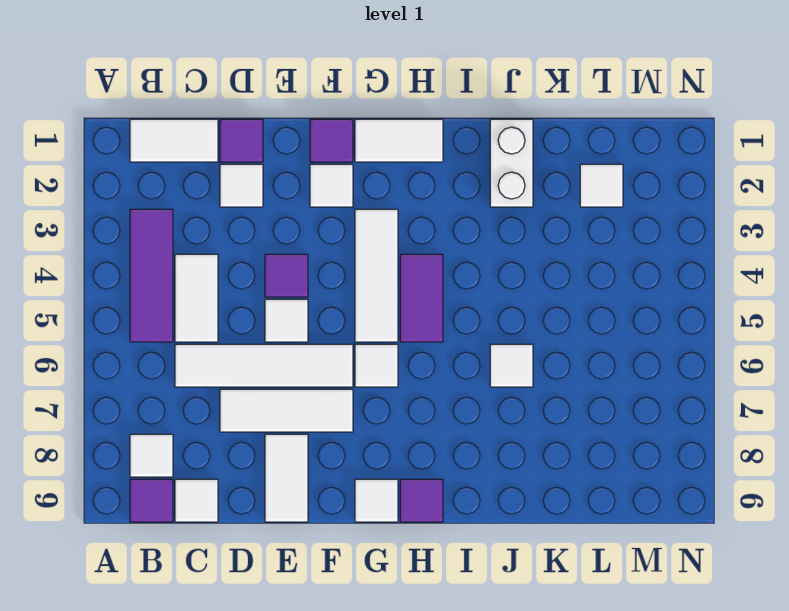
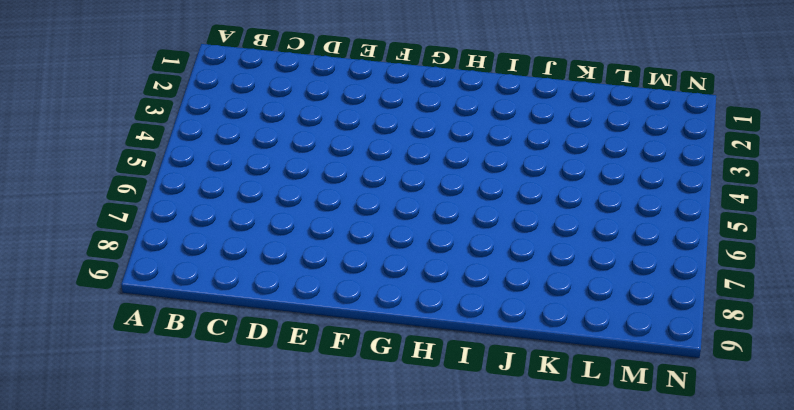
none -> white 1x2 tile [130,119,218,162]
none -> purple 1x3 tile [130,209,173,342]
none -> white 1x1 tile [130,434,173,477]

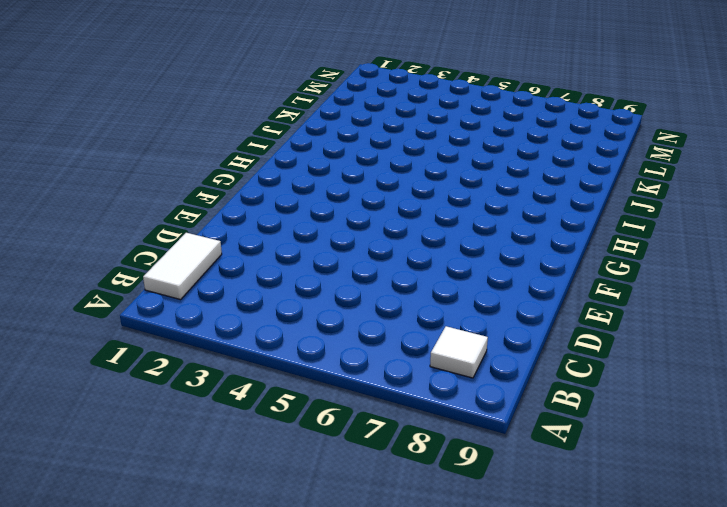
none -> purple 1x3 tile [130,209,173,342]
none -> purple 1x1 tile [130,479,173,522]
none -> white 1x2 tile [175,254,218,342]

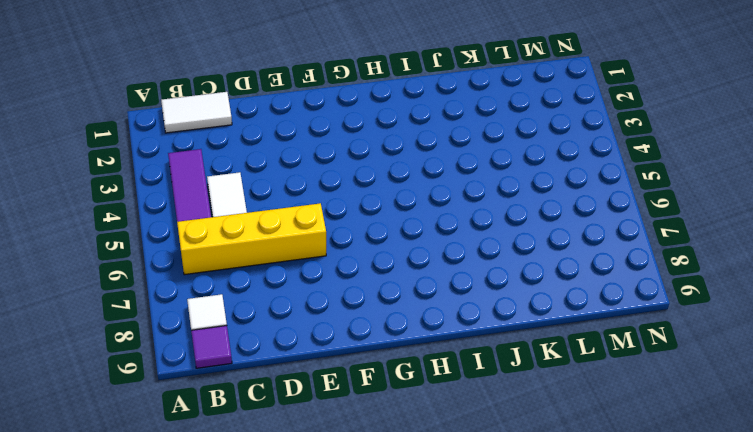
yellow 1x4 brick [177,203,326,275] -> white 1x4 tile [175,344,353,387]
none -> white 1x1 tile [175,479,218,522]
none -> purple 1x1 tile [220,119,263,162]
none -> white 1x1 tile [220,164,263,207]

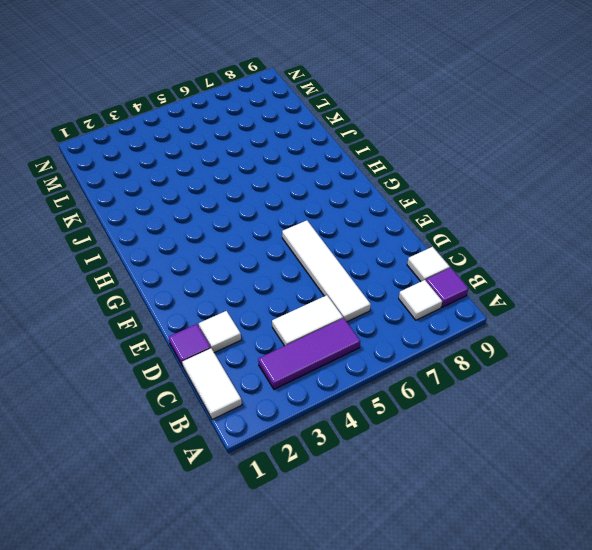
none -> white 1x3 tile [220,389,353,432]
none -> purple 1x1 tile [265,254,308,297]
none -> white 1x1 tile [265,299,308,342]

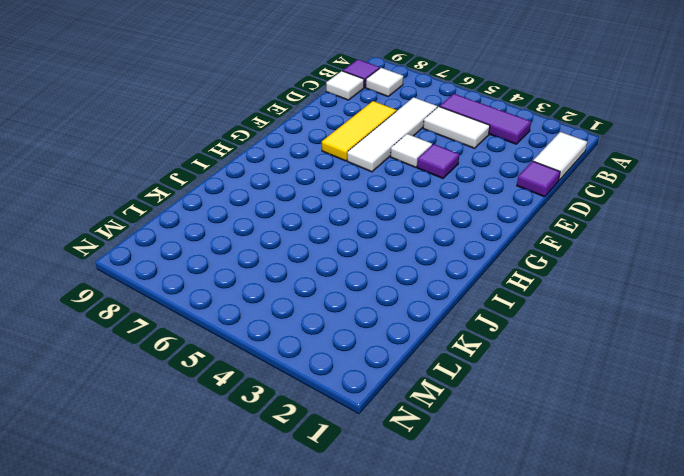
yellow 1x3 tile [322,101,397,161] -> white 1x3 tile [220,389,353,432]
none -> white 1x1 tile [220,164,263,207]
none -> white 1x2 tile [265,434,308,522]
none -> purple 1x1 tile [310,119,353,162]

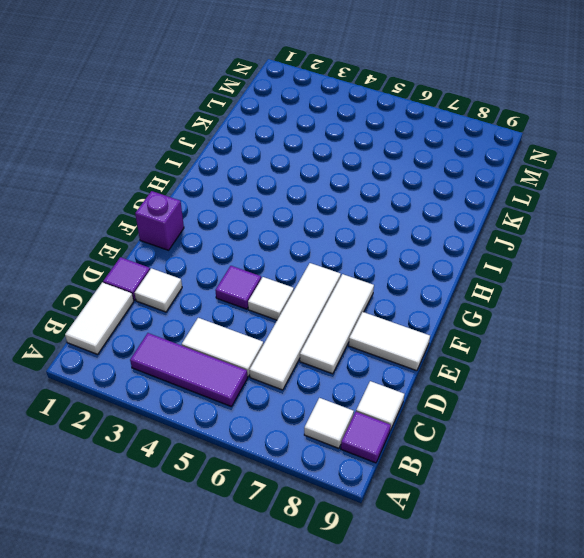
purple 1x1 brick [135,191,184,250] -> purple 1x1 tile [310,119,353,162]
none -> white 1x1 tile [310,164,353,207]
none -> white 1x2 tile [355,119,443,162]
none -> white 1x3 tile [355,209,398,342]

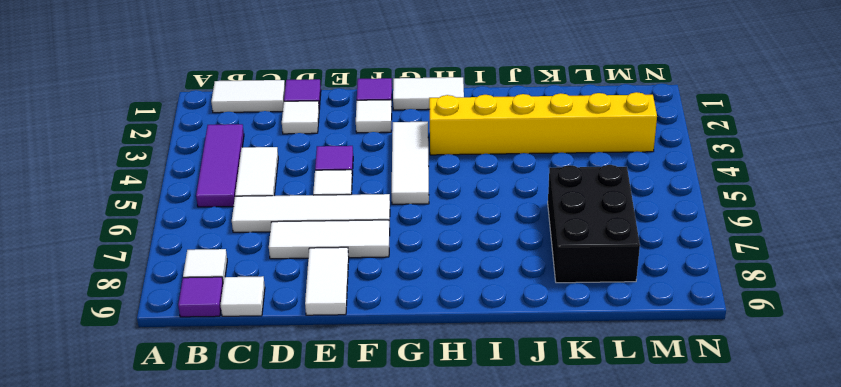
yellow 1x6 brick [429,92,657,155] -> none
black 2x3 brick [548,165,640,283] -> none
none -> white 1x1 tile [355,344,398,387]
none -> white 1x1 tile [355,479,398,522]
none -> purple 1x2 tile [400,254,443,342]

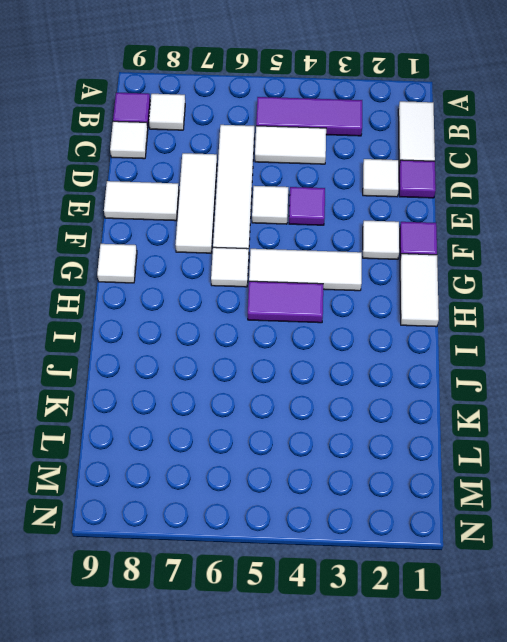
none -> purple 1x1 tile [400,479,443,522]
none -> white 1x2 brick [490,119,533,207]
none -> white 1x1 tile [490,344,533,387]

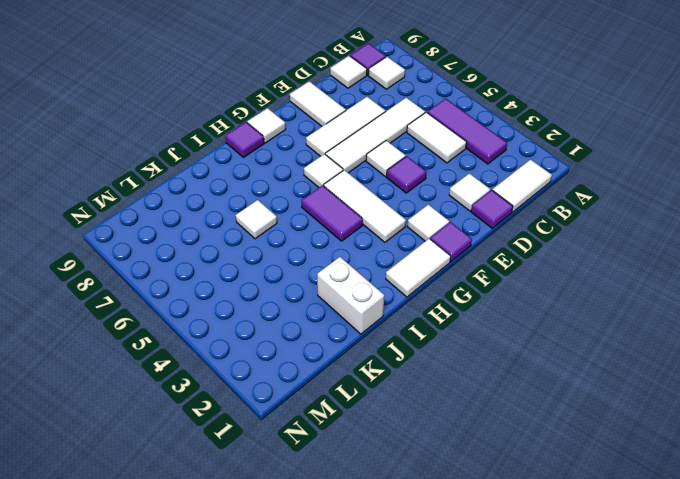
none -> white 1x1 tile [580,164,623,207]

